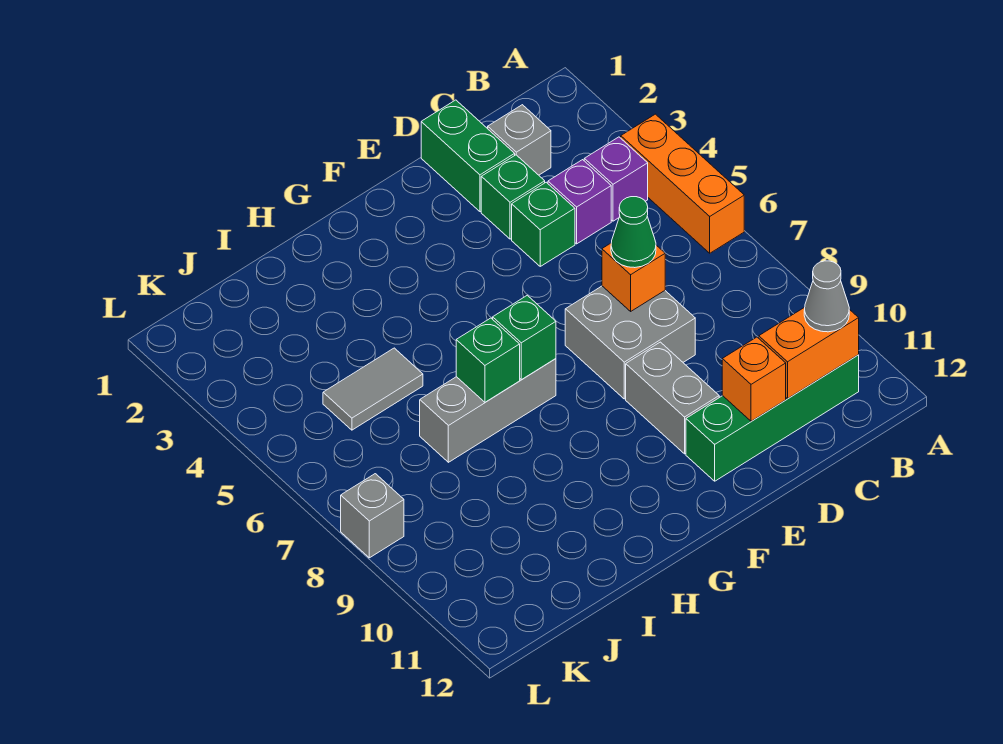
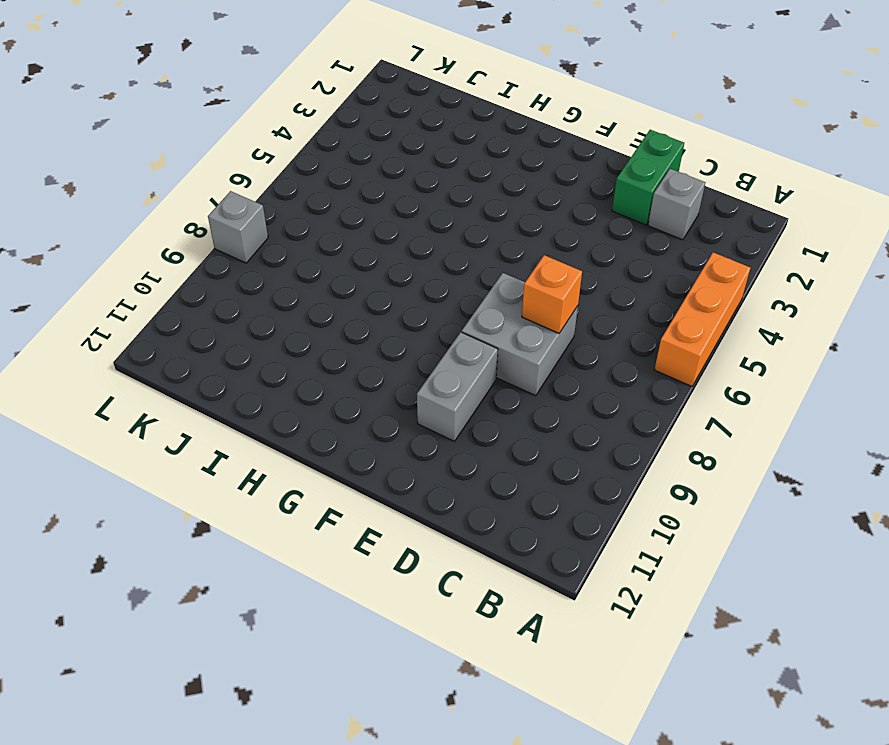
none -> purple 1x1 brick [584,137,648,221]
none -> green 1x4 brick [686,355,859,481]
none -> purple 1x1 brick [548,160,611,244]

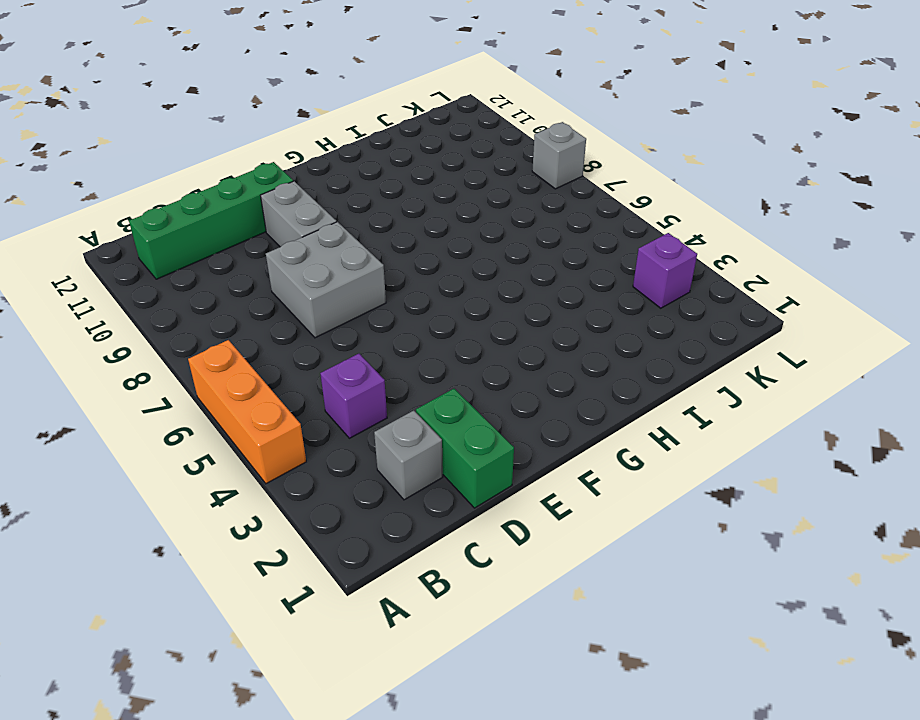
purple 1x1 brick [633,233,697,308] -> purple 1x1 brick moved to [584,137,648,221]
none -> green 1x1 brick [481,155,545,239]
none -> green 1x1 brick [512,182,575,266]
none -> grey 1x3 brick [420,359,556,462]

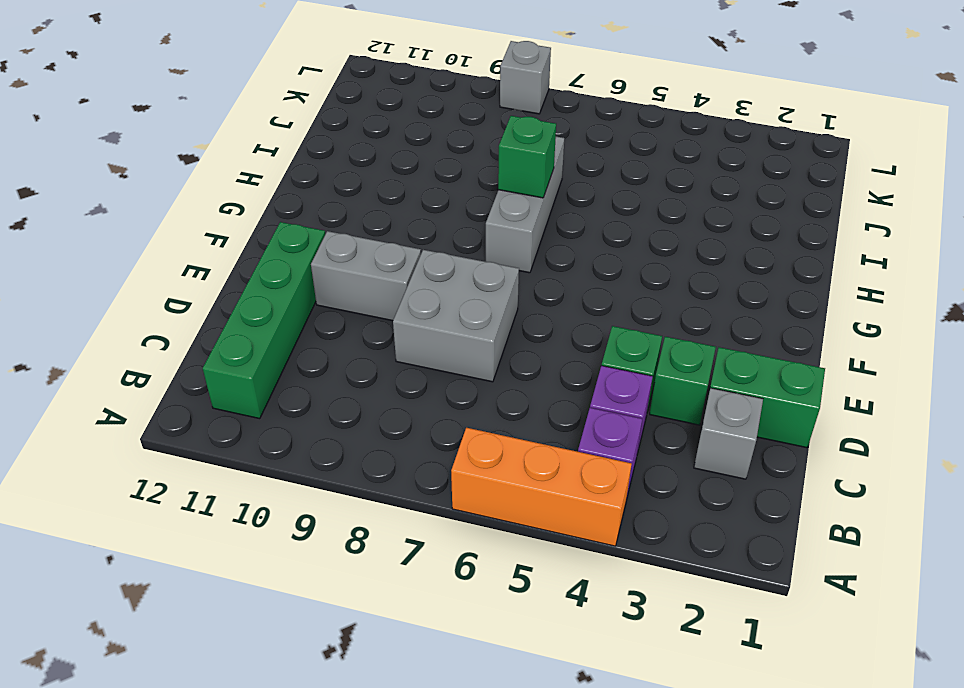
none -> grey 1x2 tile [323,348,423,430]
none -> orange 1x2 brick [759,307,859,399]
none -> orange 1x1 brick [602,243,665,311]

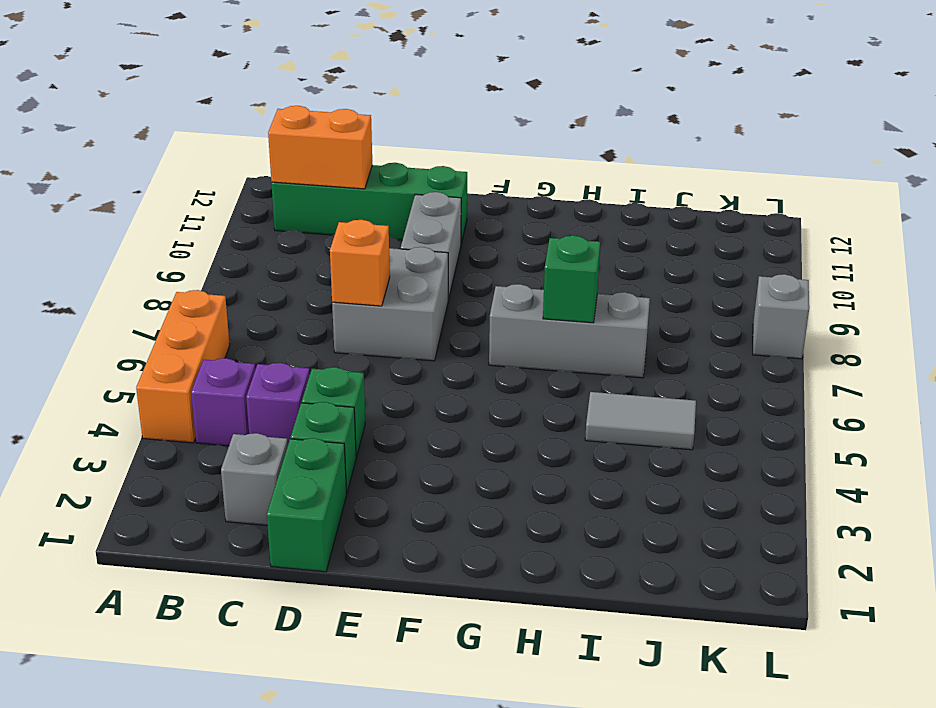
none -> orange 1x1 brick [722,337,786,421]
none -> green 1x1 brick [493,295,556,380]
none -> grey 1x1 cone [804,261,849,332]

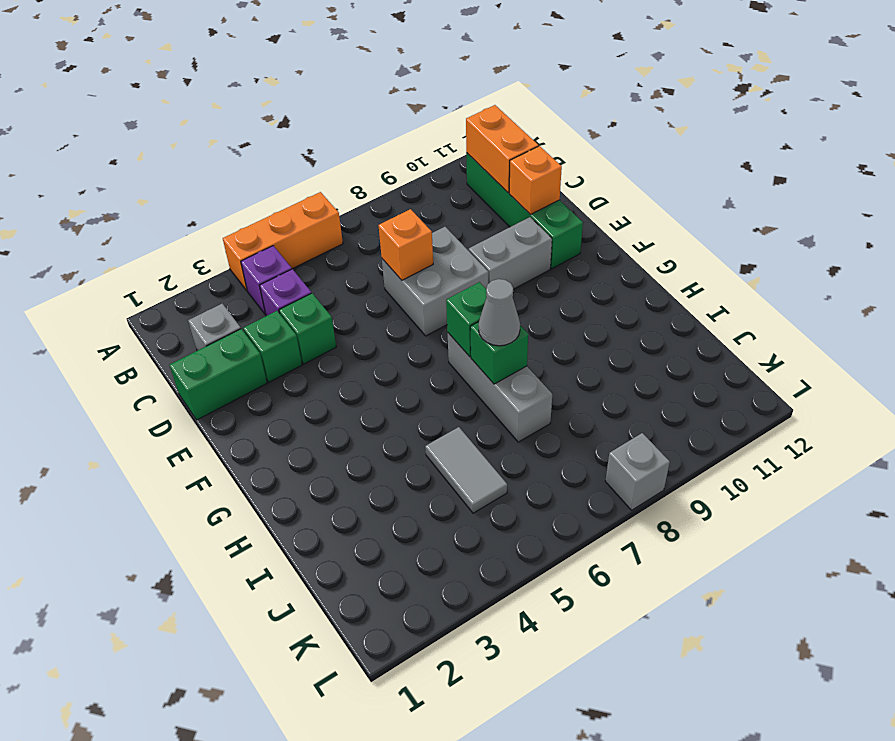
grey 1x1 cone [478,279,520,346] -> grey 1x1 cone moved to [804,261,849,332]
none -> green 1x1 cone [611,197,656,268]

